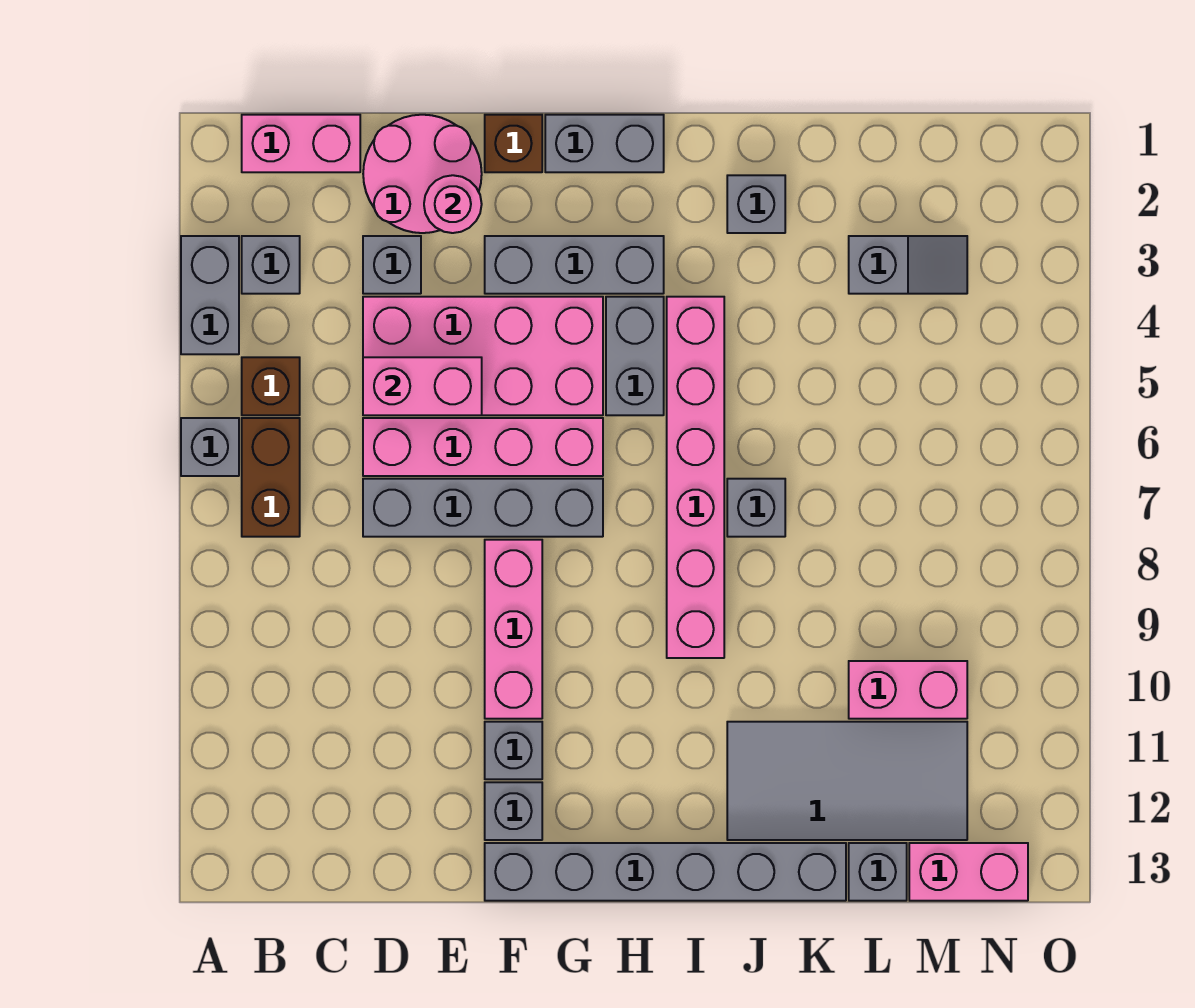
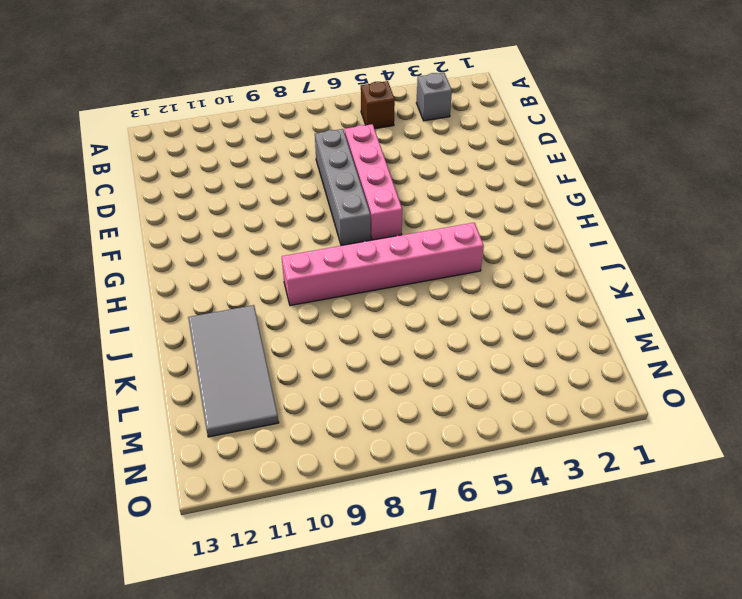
none -> grey 1x2 brick [181,236,239,354]
none -> grey 1x1 brick [181,418,239,476]
none -> pink 1x2 brick [242,115,360,172]

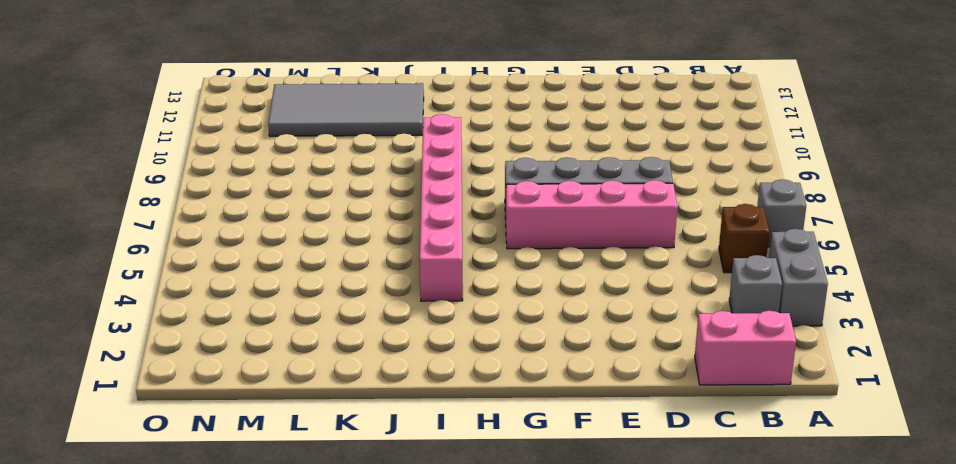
none -> brown 1x2 brick [242,418,300,537]
none -> pink 2x2 round brick [363,115,482,233]
none -> grey 1x1 brick [363,236,421,294]

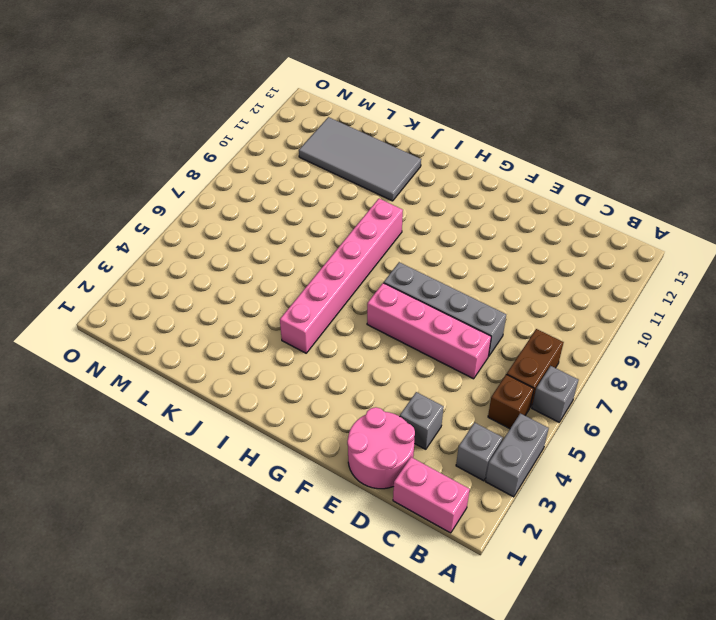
none -> pink 2x4 brick [363,297,603,415]
none -> brown 1x1 brick [485,115,542,172]
none -> grey 1x3 brick [485,236,664,294]

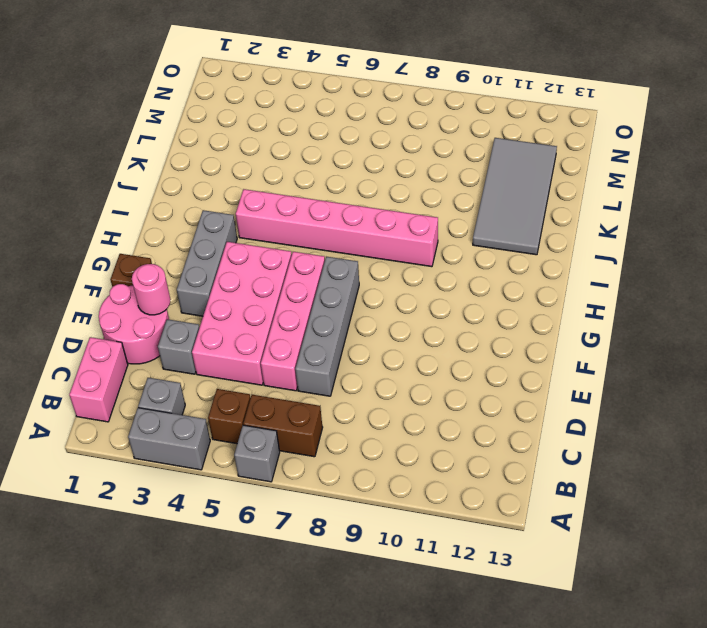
none -> pink 1x3 brick [485,540,542,719]
none -> grey 1x1 brick [485,722,542,779]
none -> grey 1x1 brick [485,782,542,840]

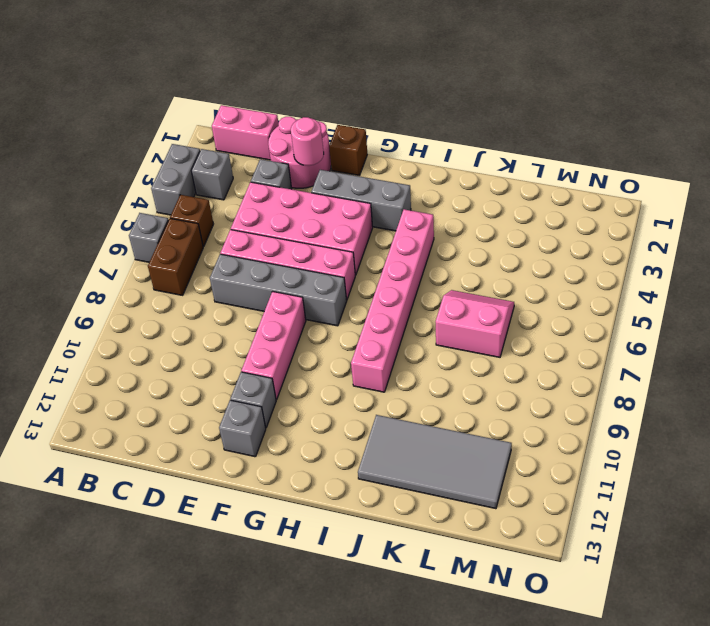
pink 2x2 slope [435,290,514,357] -> none
none -> grey 1x6 brick [485,843,846,901]
none -> grey 1x2 brick [545,115,664,172]
none -> grey 1x2 brick [606,297,664,415]

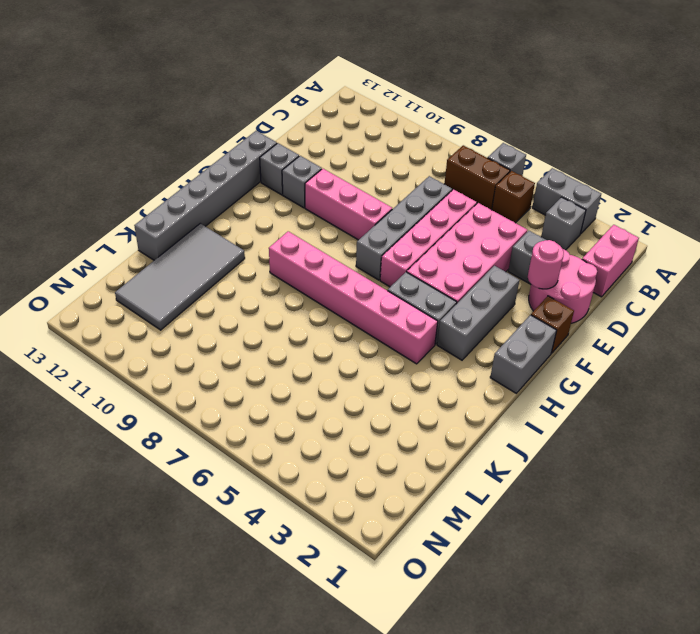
none -> grey 1x1 brick [727,175,785,233]
none -> grey 1x1 brick [727,479,785,537]
none -> grey 1x2 slope [849,236,967,294]

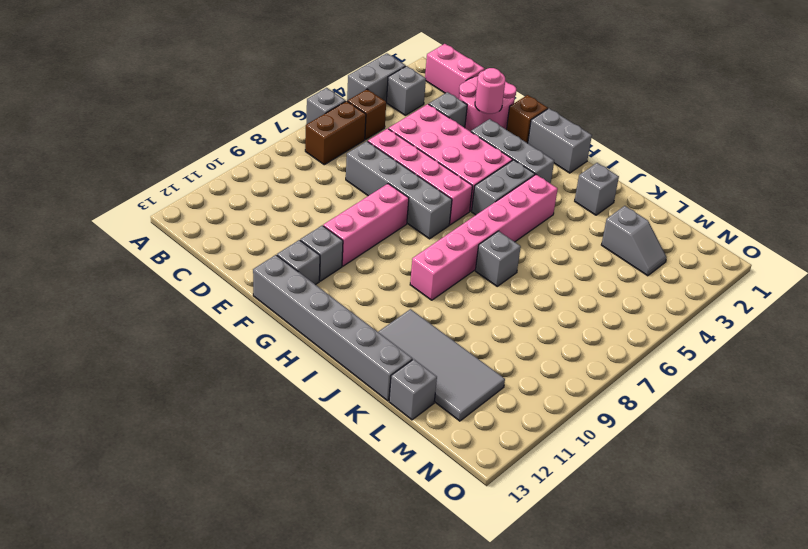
none -> pink 1x2 brick [849,661,967,719]
none -> pink 1x2 brick [909,843,1028,901]
none -> pink 1x2 brick [363,357,482,415]

